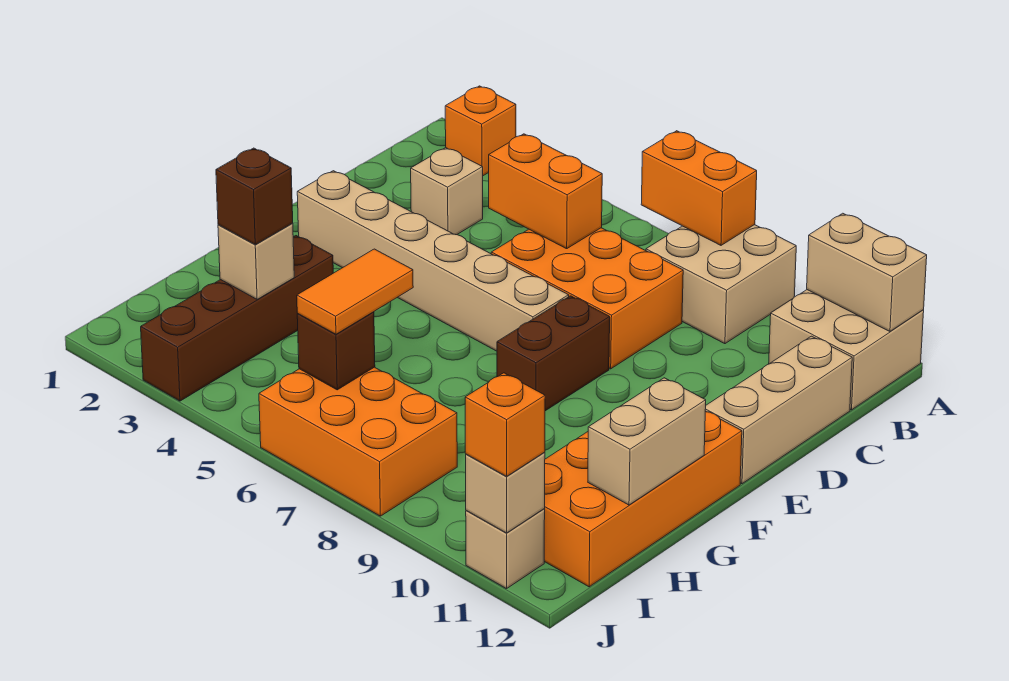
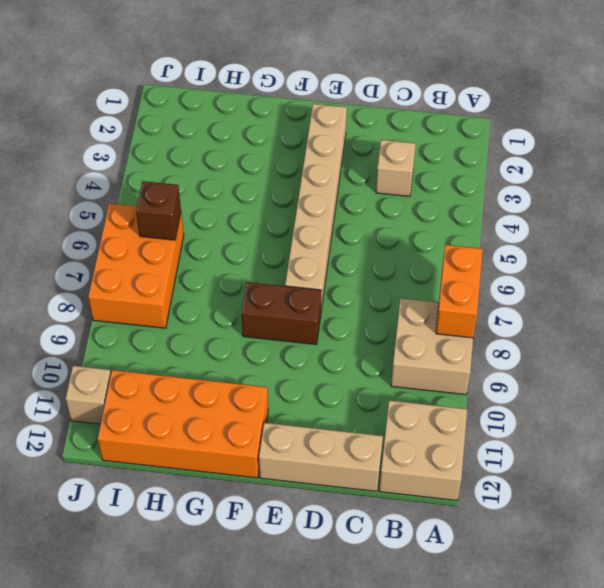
none -> orange 1x1 brick [445,86,516,176]
none -> orange 2x3 brick [491,228,683,369]
none -> brown 1x4 brick [141,236,333,401]

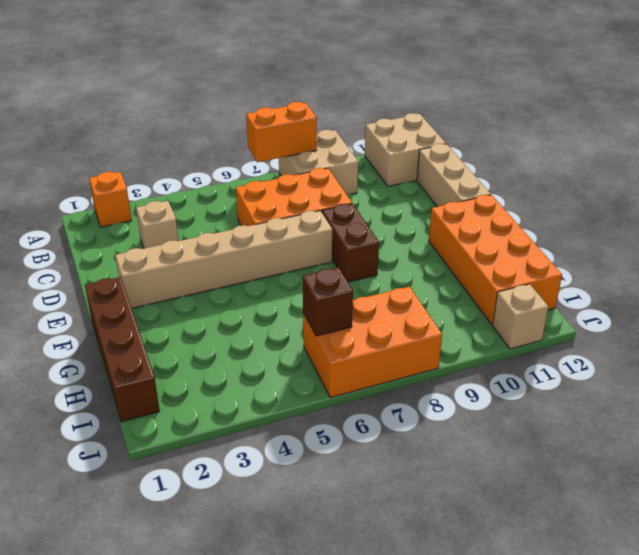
brown 1x4 brick [85,277,160,422] -> brown 1x4 brick moved to [141,236,333,401]
none -> tan 1x2 brick [807,213,927,331]
none -> orange 1x2 brick [489,134,602,249]
none -> tan 1x2 brick [588,378,706,505]

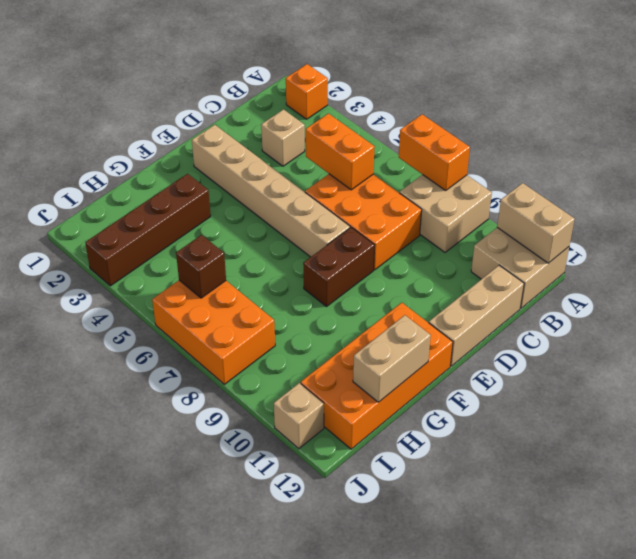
none -> tan 1x1 brick [218,223,294,299]
none -> tan 1x1 brick [466,452,545,533]
none -> brown 1x1 brick [216,148,293,245]

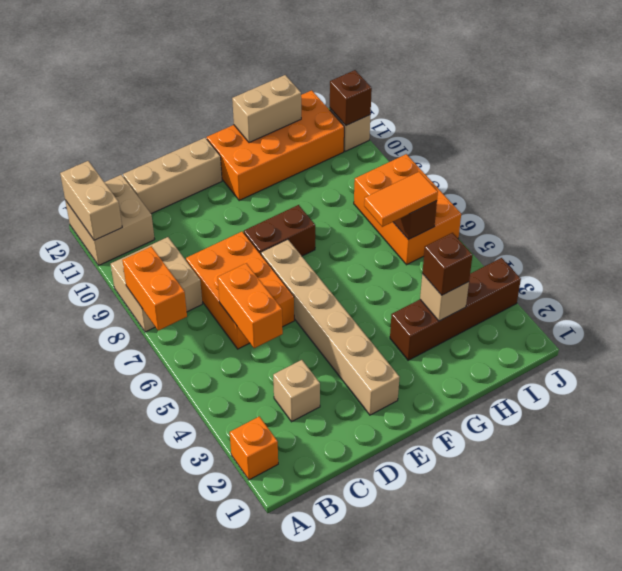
brown 1x1 brick [330,70,372,125] -> tan 1x1 brick [466,452,545,533]
none -> orange 1x1 brick [465,373,545,476]

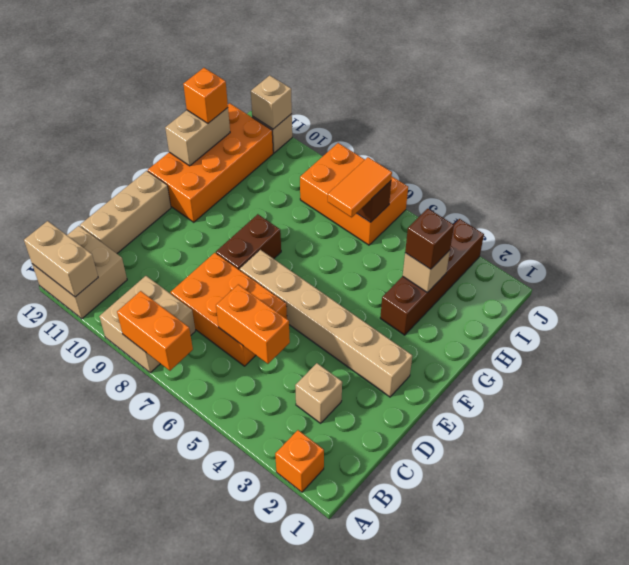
orange 1x1 brick [183,68,228,123] -> orange 1x1 brick moved to [465,373,545,476]

